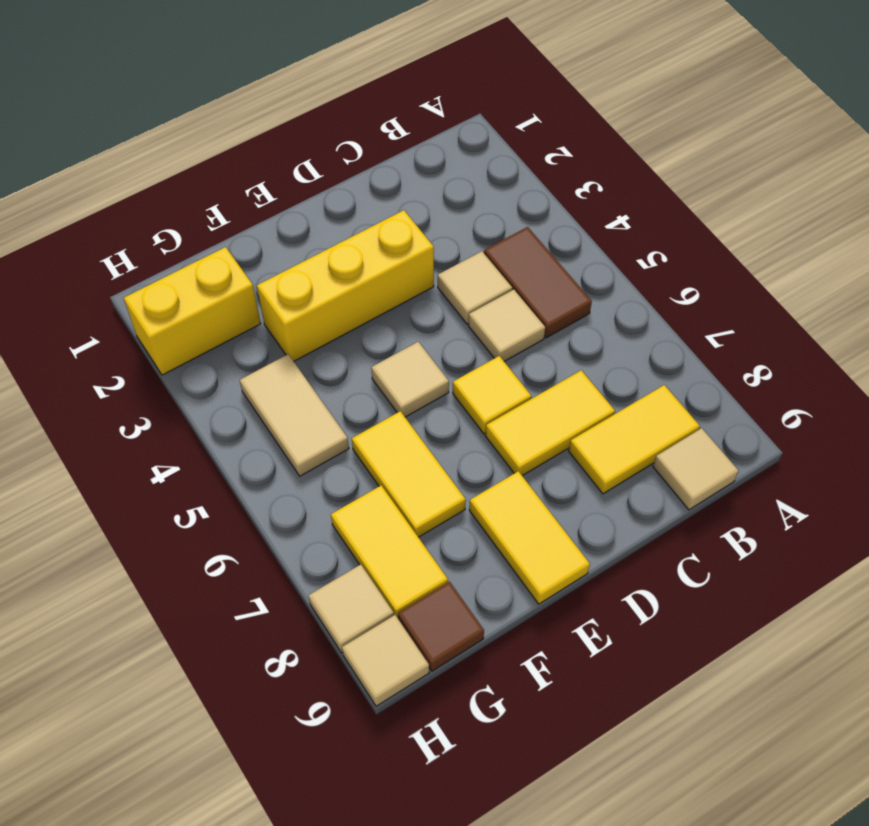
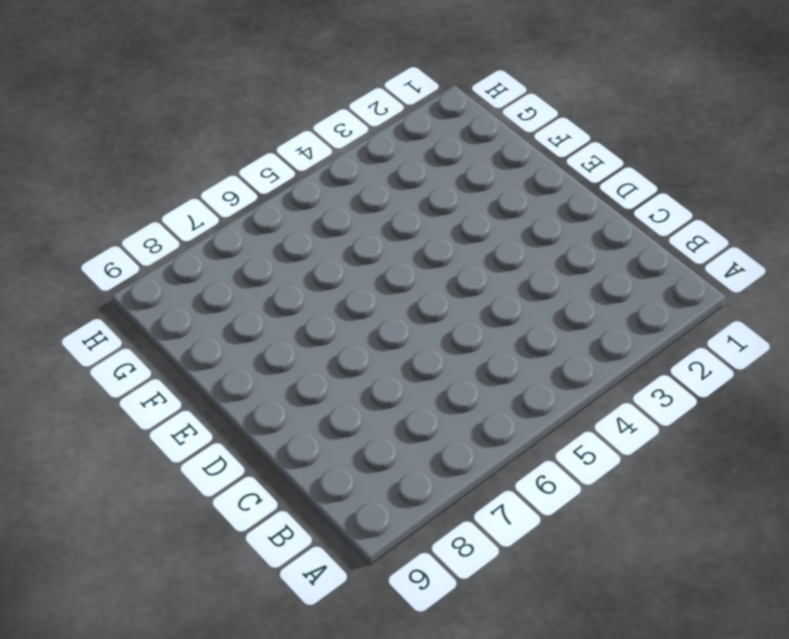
none -> brown 1x2 tile [484,227,592,338]
none -> yellow 1x2 tile [569,385,700,494]
none -> tan 1x1 tile [653,428,739,510]

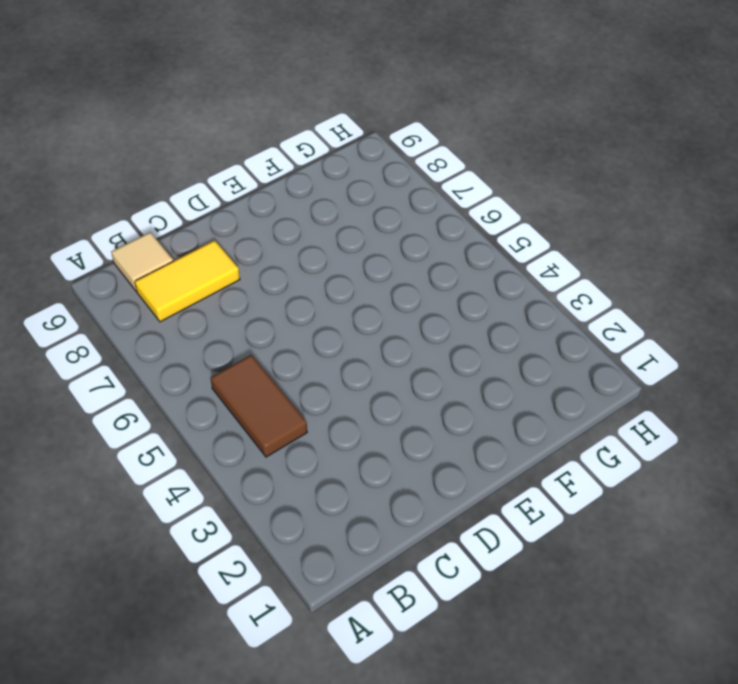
none -> tan 1x1 tile [438,251,512,324]
none -> tan 1x1 tile [469,290,545,361]
none -> yellow 1x2 tile [485,370,615,476]

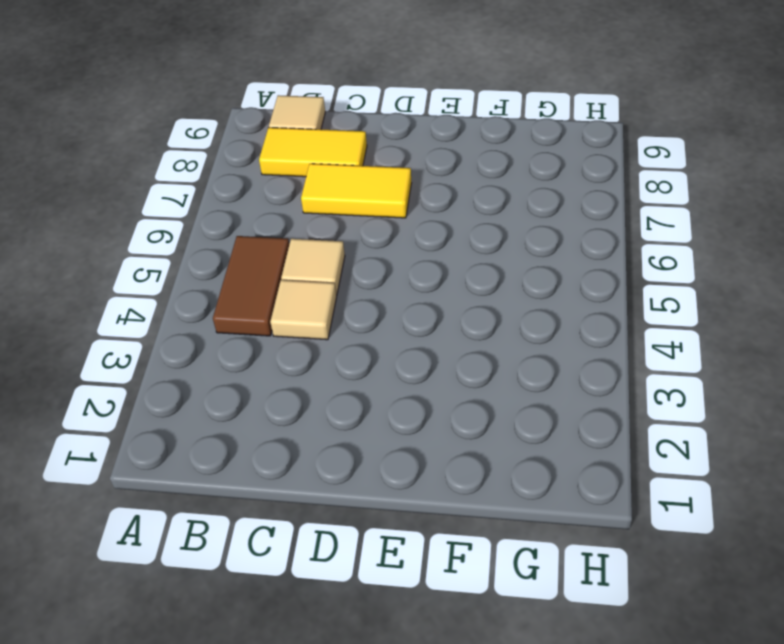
none -> yellow 1x3 brick [257,210,434,361]
none -> yellow 1x1 tile [453,356,531,434]
none -> tan 1x1 tile [371,342,449,417]

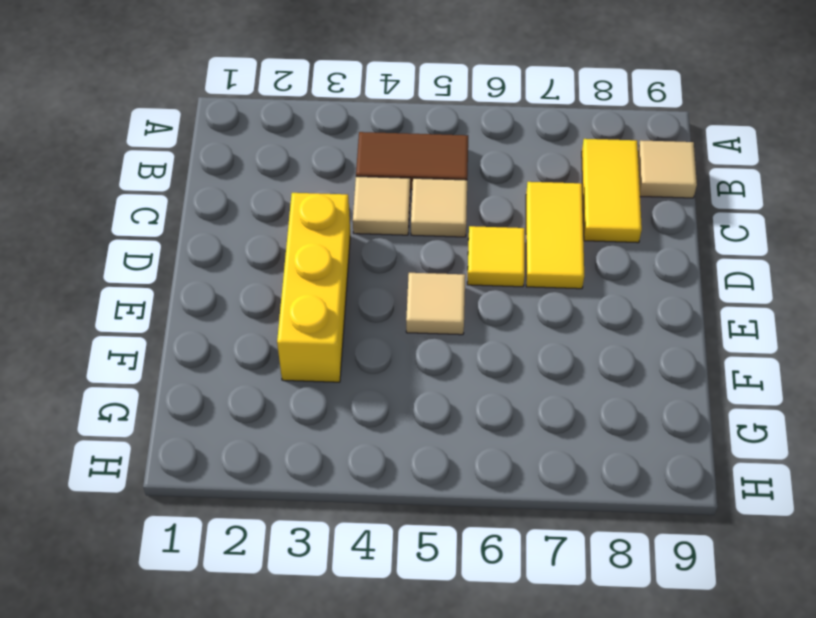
none -> yellow 1x2 tile [469,471,590,604]
none -> yellow 1x2 tile [352,411,466,537]
none -> yellow 1x2 brick [124,247,261,375]

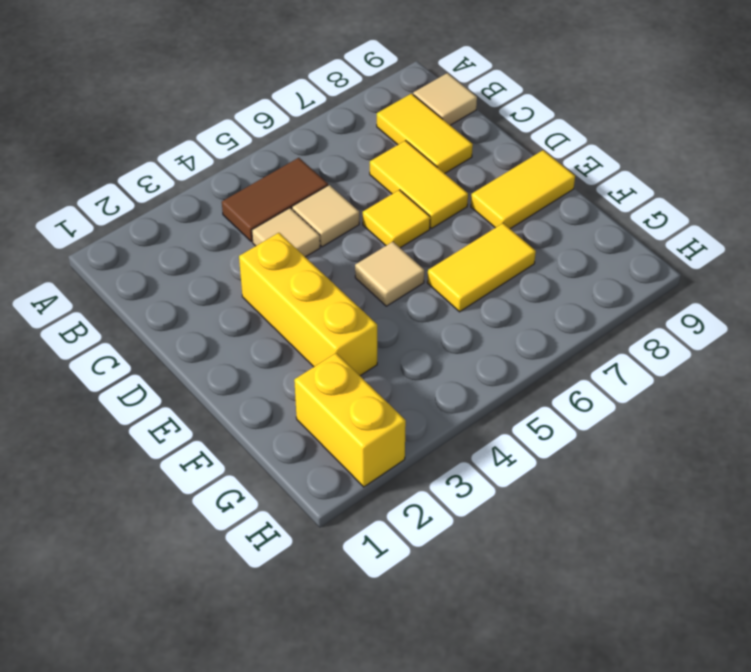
none -> tan 1x2 tile [240,354,349,476]
none -> yellow 1x2 tile [331,485,448,618]
none -> brown 1x1 tile [398,582,484,671]

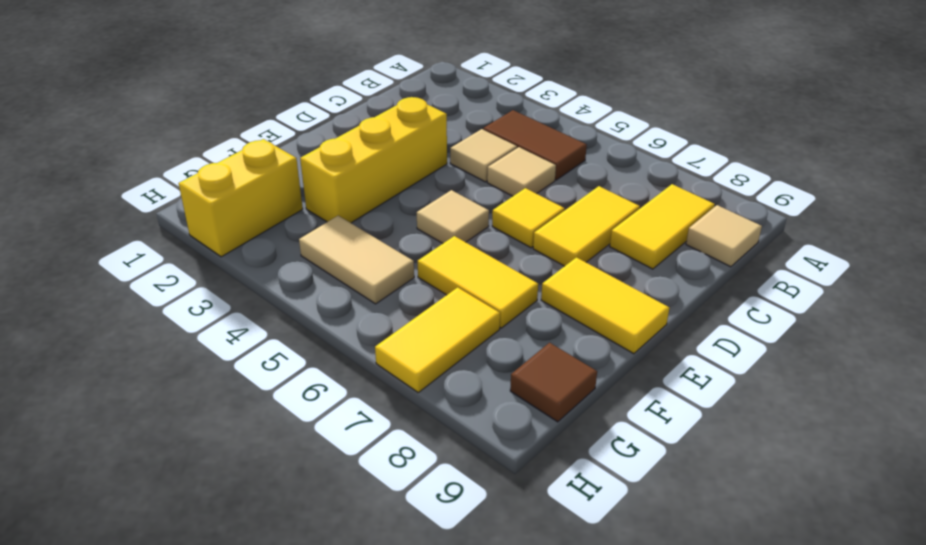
yellow 1x2 tile [375,287,500,392] -> yellow 1x2 tile turned to [331,485,448,618]
none -> tan 1x1 tile [308,564,394,653]
none -> tan 1x1 tile [342,615,429,706]

